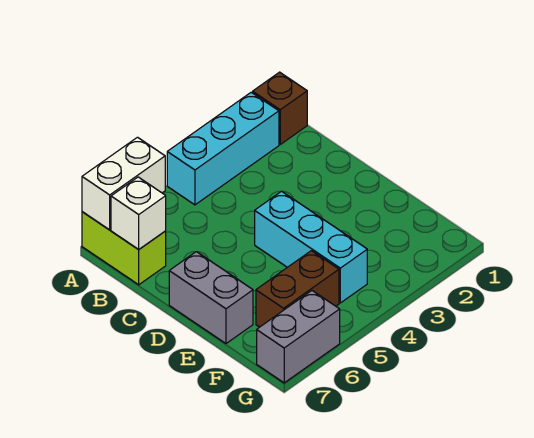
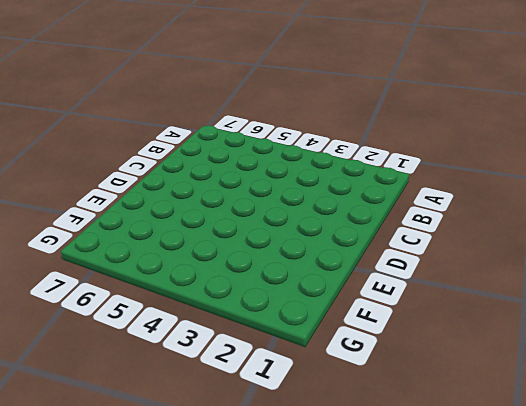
none -> brown 1x1 brick [253,72,307,144]
none -> cyan 1x3 brick [167,92,279,205]

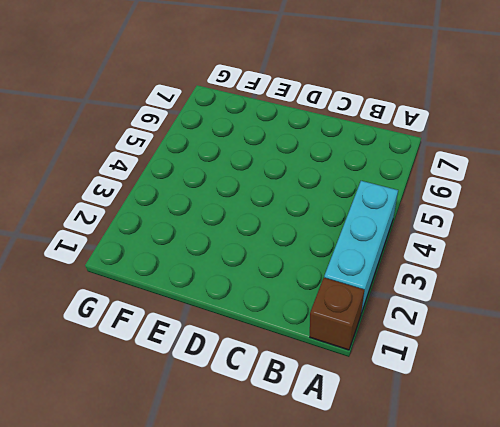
none -> lime 1x2 brick [82,212,166,285]
none -> cyan 1x3 brick [255,191,367,303]

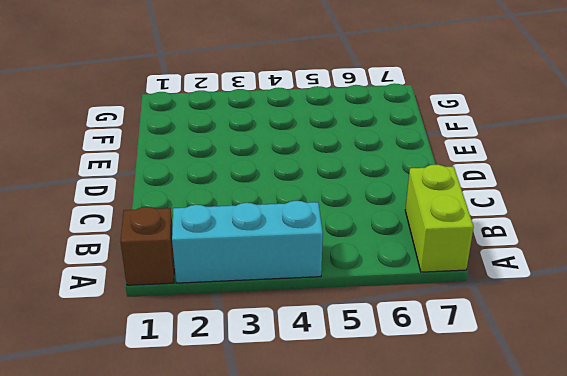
none -> cyan 1x3 brick [255,191,367,303]
none -> grey 1x2 brick [169,252,253,343]

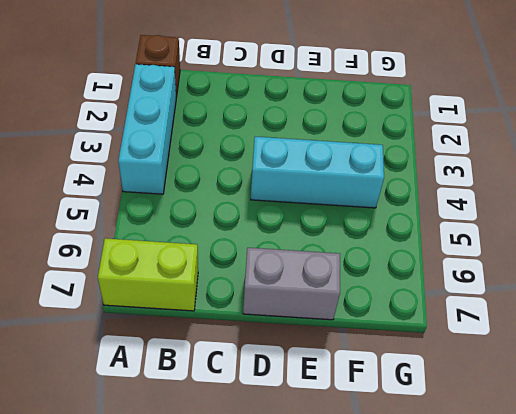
none -> brown 1x2 brick [256,251,339,327]
none -> grey 1x2 brick [257,291,340,383]

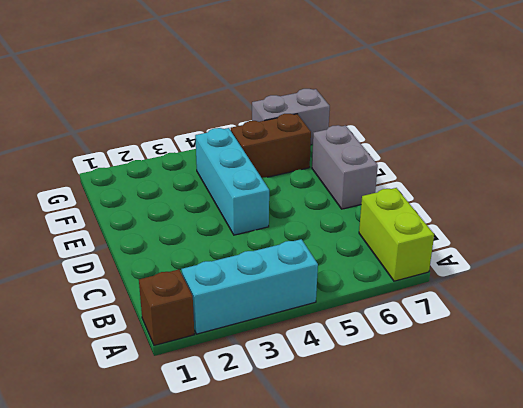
none -> white 1x2 brick [82,137,165,230]
none -> white 1x1 brick [111,177,166,249]

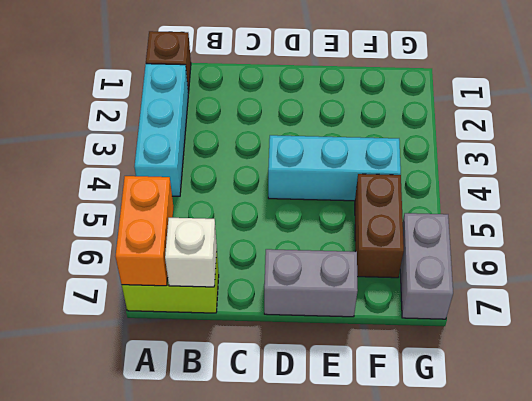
orange 1x2 brick [115,176,173,286] -> white 1x2 brick [82,137,165,230]

